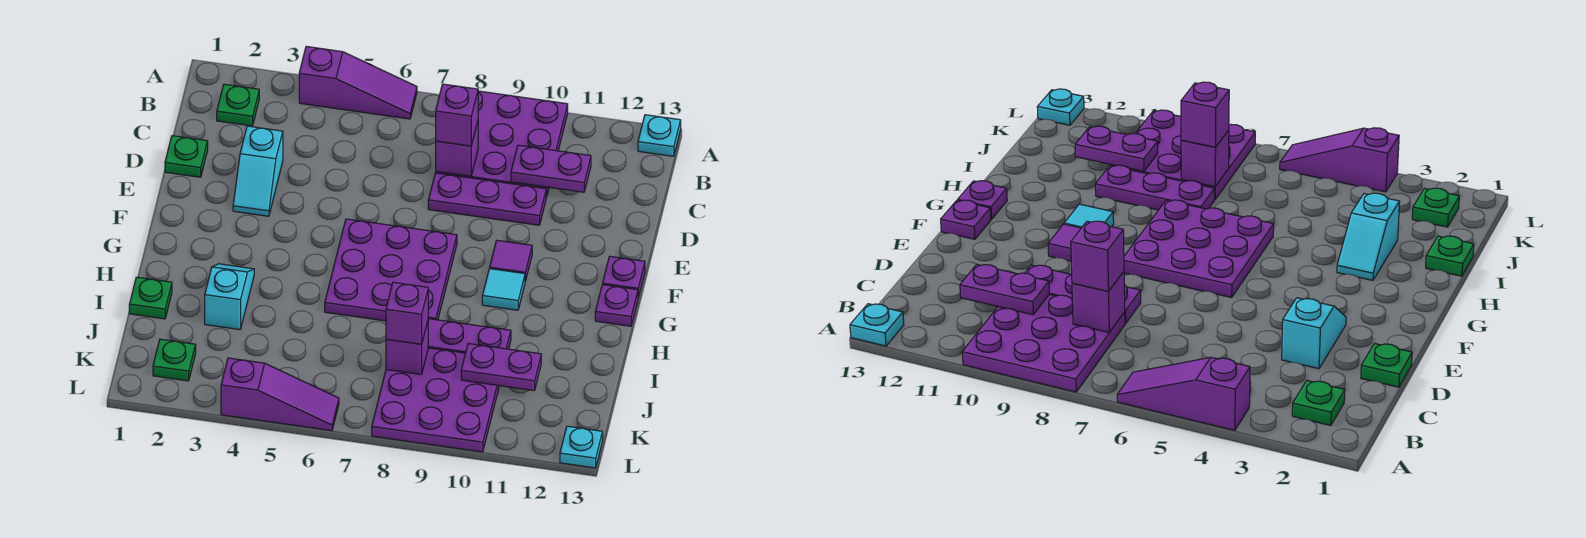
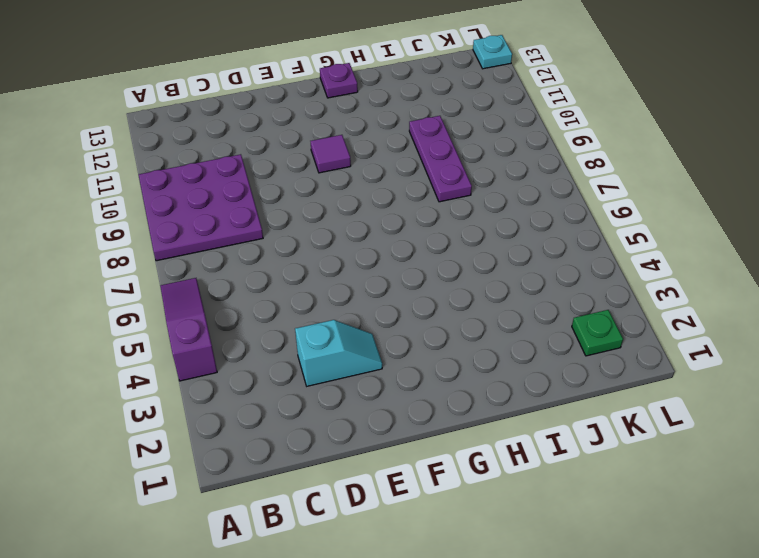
none -> cyan 1x1 plate [638,115,681,156]
none -> green 1x1 plate [217,84,259,126]
none -> green 1x1 plate [165,136,208,177]

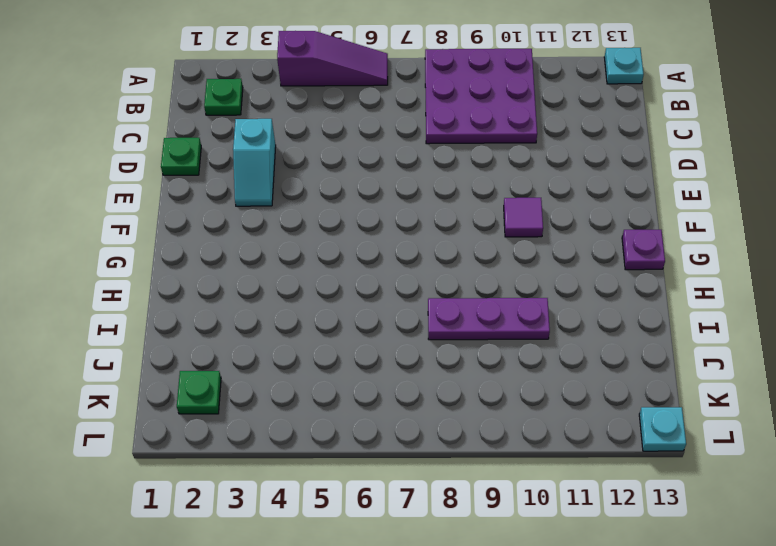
none -> purple 1x3 plate [428,173,546,225]
none -> purple 3x3 plate [325,219,457,321]
none -> purple 1x1 plate [603,256,645,297]

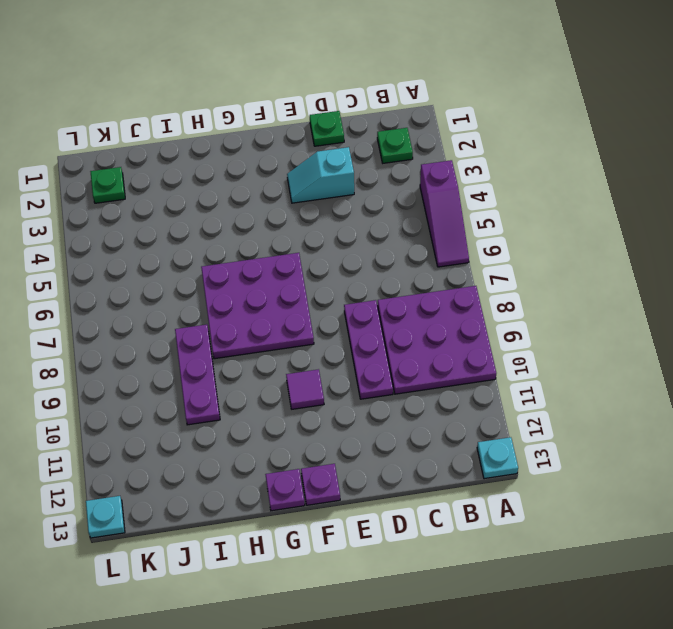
none -> cyan 1x1 tile [482,269,525,310]
none -> cyan 1x2 slope [205,264,254,330]
none -> green 1x1 plate [129,277,172,319]

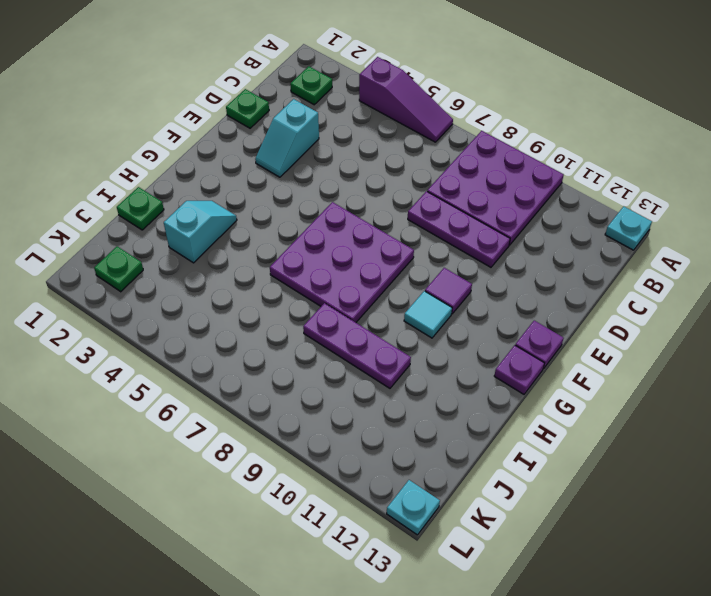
none -> purple 3x3 plate [372,348,499,452]
none -> purple 1x3 slope [221,358,339,431]
none -> purple 1x1 brick [436,122,478,176]

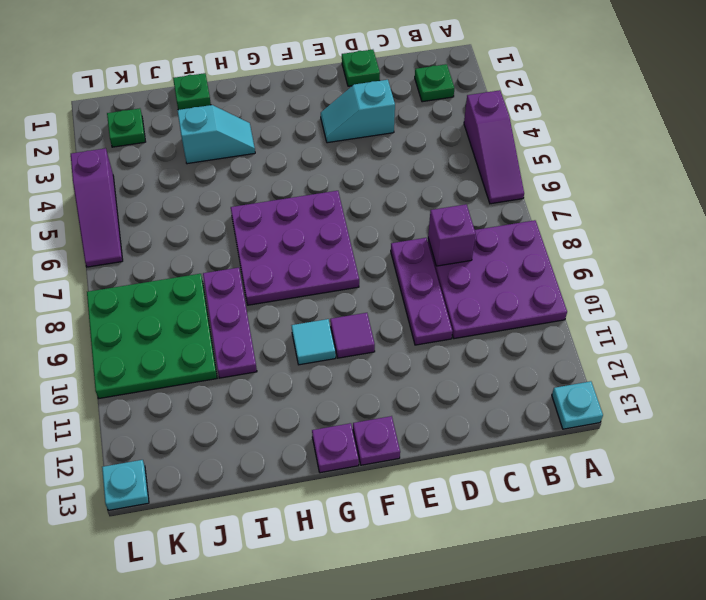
green 3x3 plate [87,274,217,399] -> purple 3x3 plate [372,348,499,452]
none -> purple 1x2 plate [511,145,591,192]
none -> purple 1x1 brick [386,321,428,375]
none -> purple 1x2 plate [461,344,541,390]

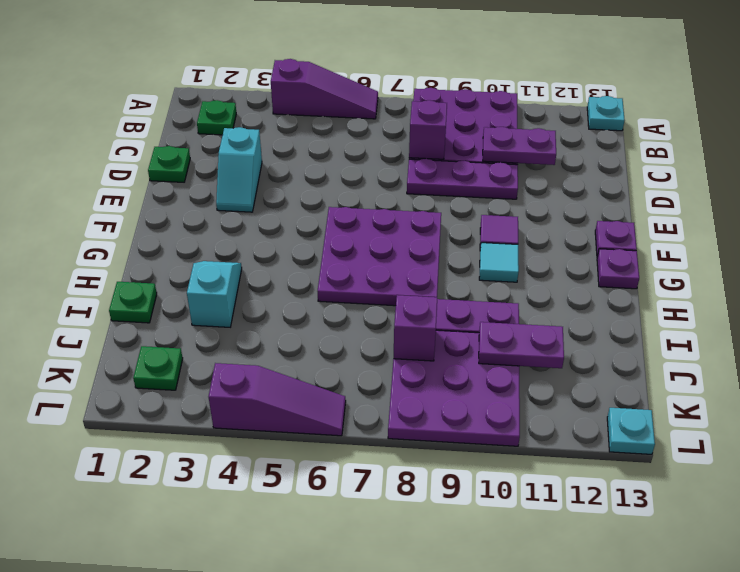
none -> purple 1x1 brick [436,84,478,146]
none -> purple 1x1 brick [386,282,428,344]

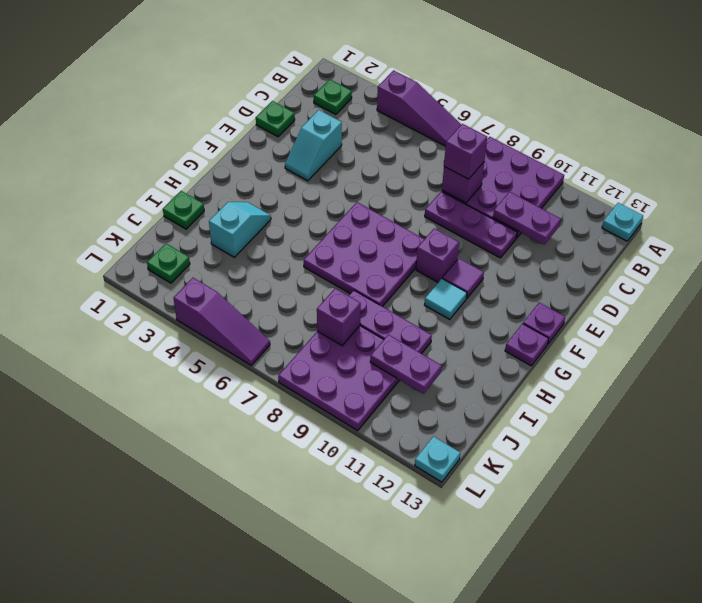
purple 1x1 brick [416,228,459,282] -> purple 1x1 brick moved to [386,282,428,344]

